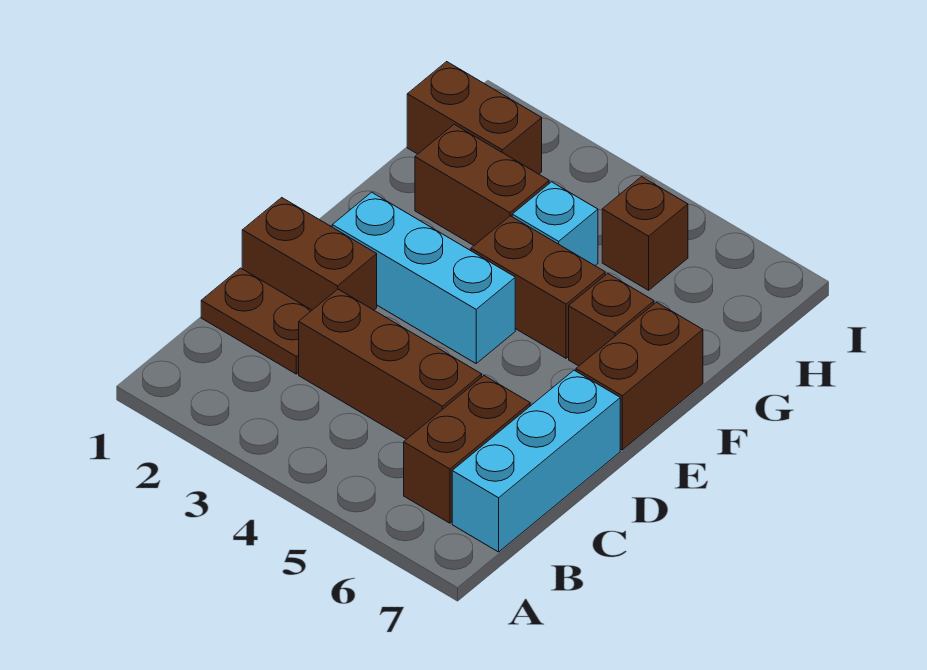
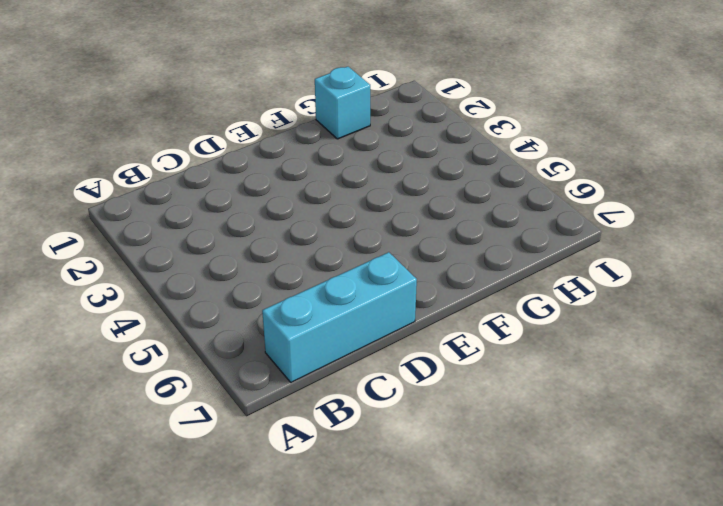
cyan 1x1 brick [315,67,370,139] -> cyan 1x1 brick moved to [512,182,598,265]
none -> brown 1x2 brick [404,376,530,523]
none -> brown 1x2 plate [201,268,312,374]
none -> brown 1x3 brick [299,289,482,439]

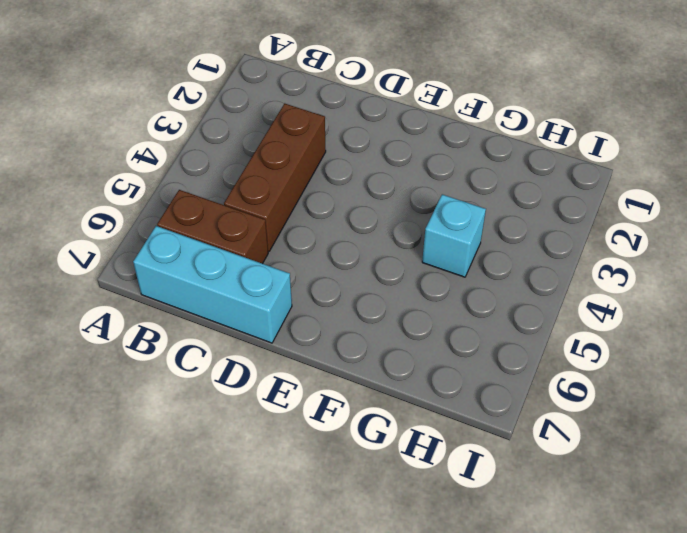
none -> brown 1x2 plate [201,268,312,374]
none -> brown 1x2 brick [242,198,377,310]
none -> cyan 1x3 brick [332,192,515,363]

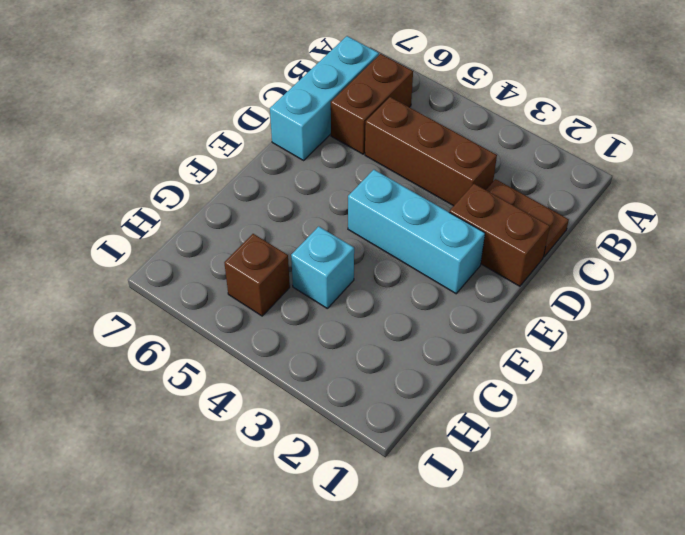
none -> brown 1x2 brick [576,302,703,450]
none -> brown 1x2 brick [471,216,605,358]
none -> brown 1x1 brick [569,274,654,366]

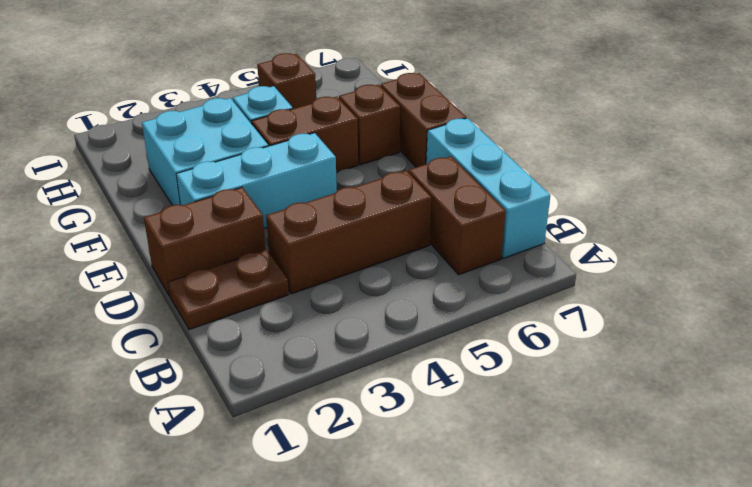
cyan 2x2 brick [142,98,268,205] -> brown 1x2 brick [415,124,549,245]
none -> brown 1x2 brick [407,62,542,174]

